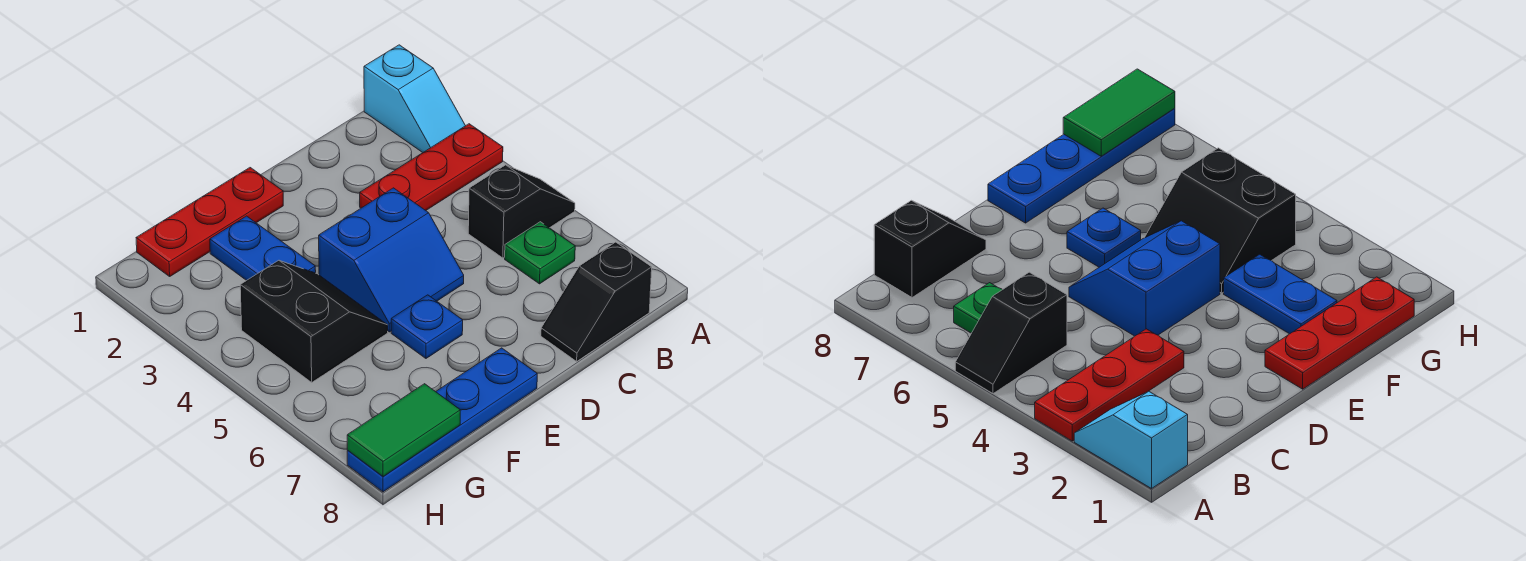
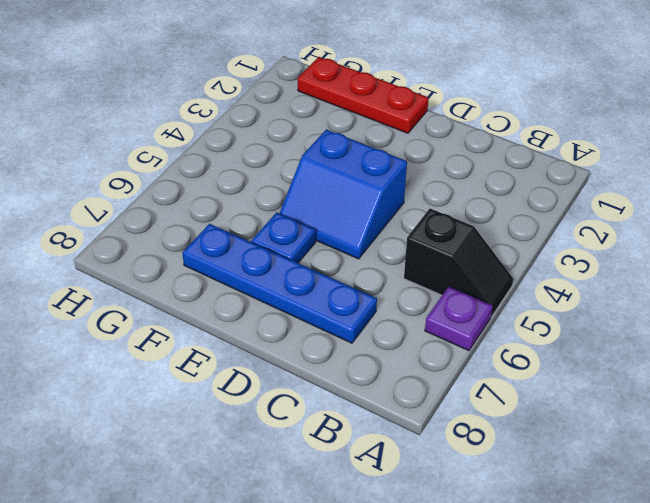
purple 1x1 plate [425,287,493,351] -> none
blue 1x4 plate [182,224,377,343] -> blue 1x4 plate moved to [347,348,537,492]
none -> cyan 1x2 slope [364,45,465,152]
none -> red 1x3 plate [360,124,503,210]
none -> green 1x1 plate [505,222,575,284]

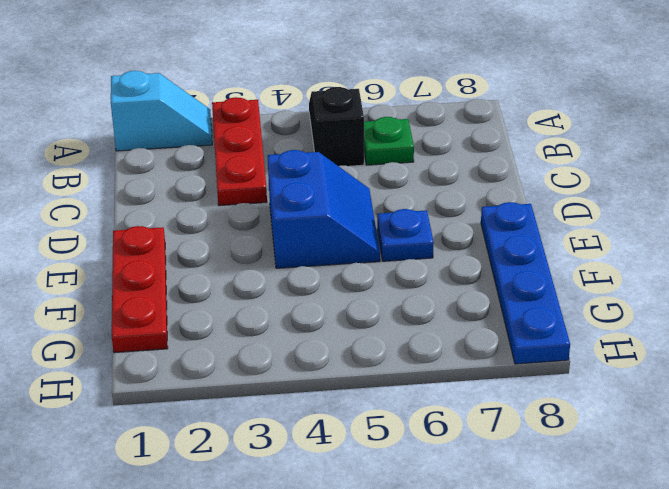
none -> black 1x2 slope [541,242,652,361]
none -> blue 1x2 plate [210,216,316,280]
none -> black 2x2 slope [240,260,388,382]

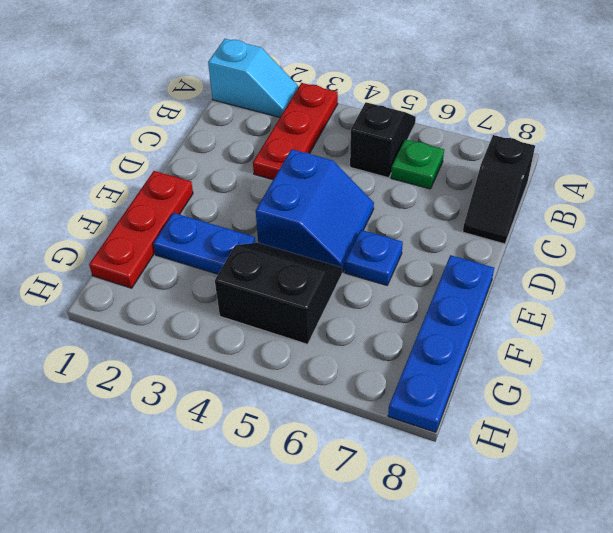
none -> green 1x2 tile [347,384,460,476]

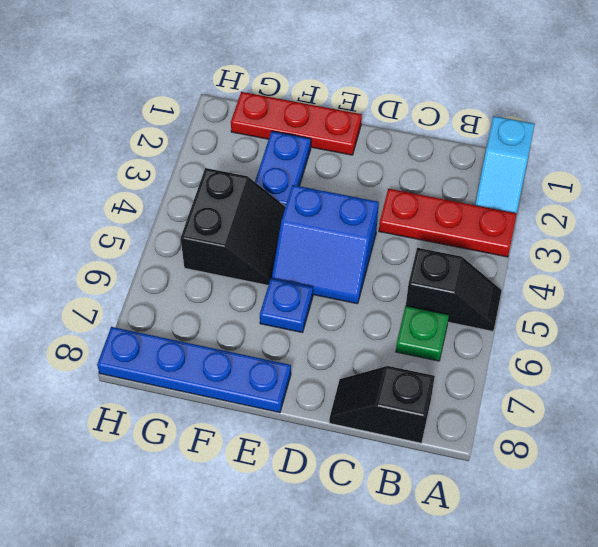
none -> green 1x2 tile [347,384,460,476]

